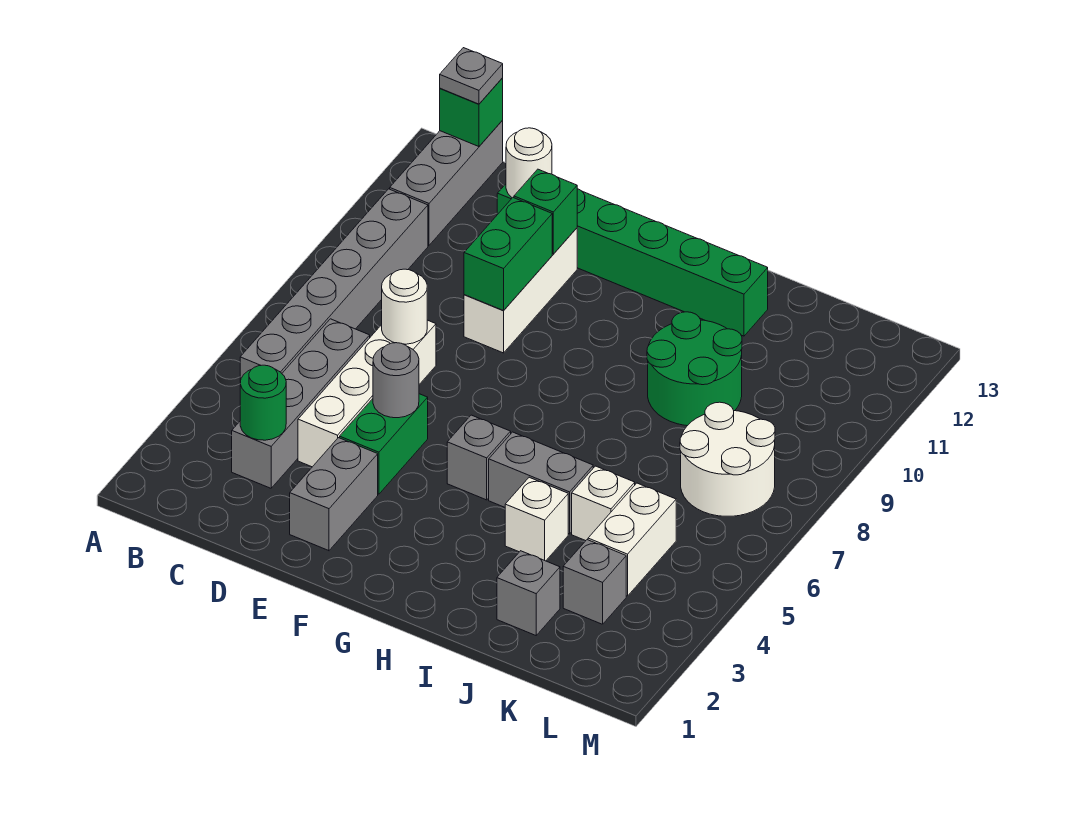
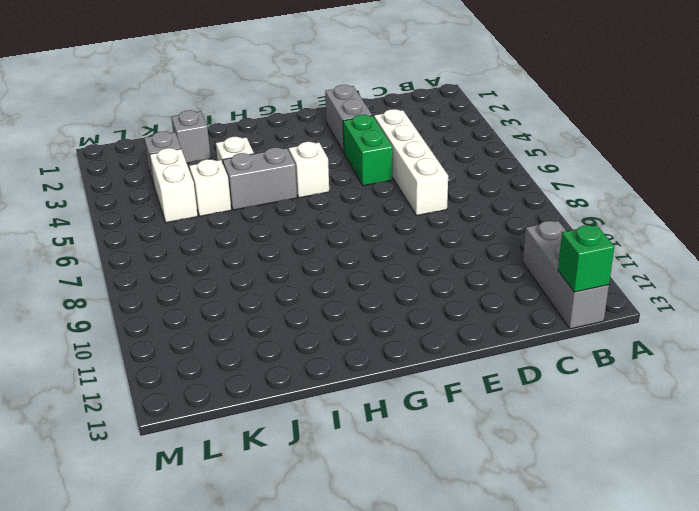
white 1x1 brick [289,142,329,198] -> grey 1x1 brick [447,415,511,500]
none -> grey 1x6 brick [240,189,428,383]
none -> grey 1x4 brick [232,319,370,488]
none -> green 1x6 brick [497,184,768,336]

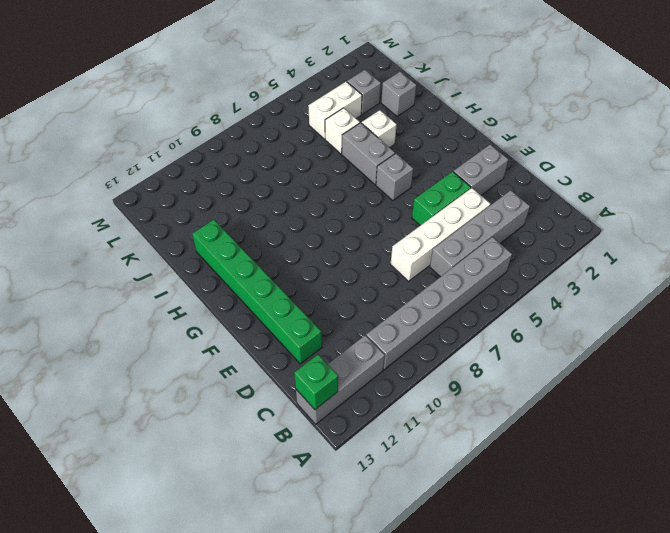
none -> white 1x3 brick [464,228,577,353]
none -> green 2x2 round brick [647,312,742,426]
none -> white 2x2 round brick [680,402,775,516]

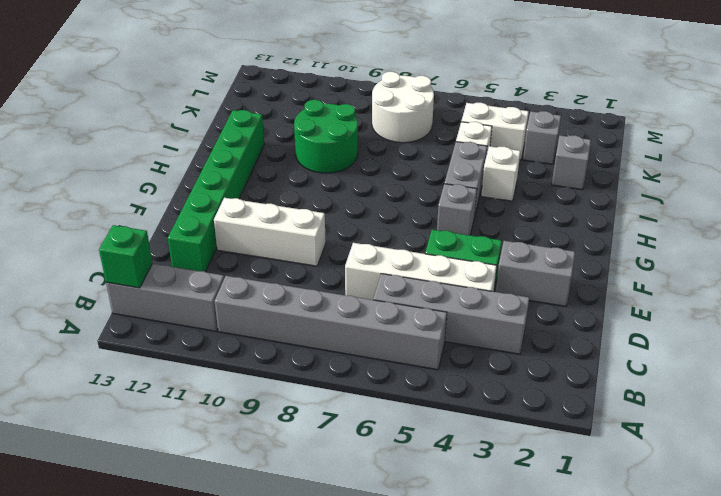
none -> green 1x1 round brick [240,365,286,440]
none -> white 1x1 round brick [382,269,427,344]
none -> white 1x1 round brick [506,128,552,198]

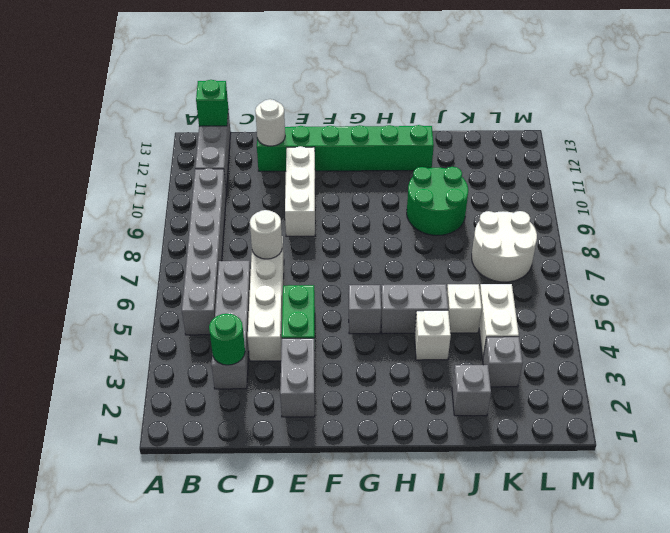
none -> grey 1x1 round brick [373,343,419,418]
none -> green 1x2 brick [464,198,552,310]
none -> green 1x1 brick [514,169,577,254]

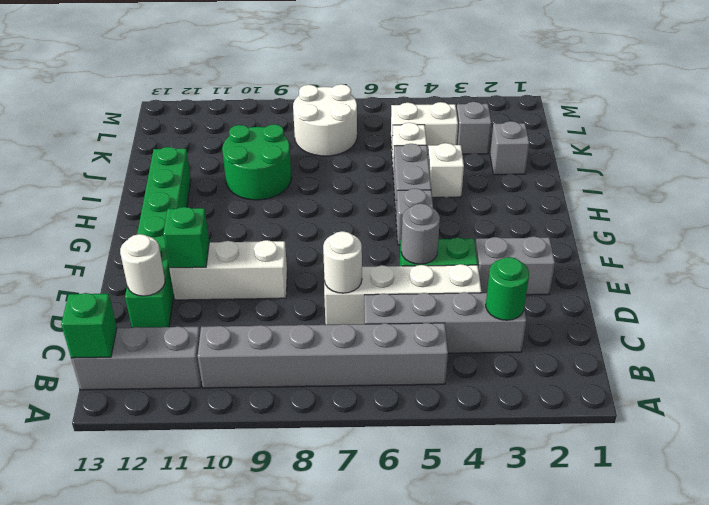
none -> green 1x2 brick [464,198,552,310]
none -> grey 1x1 plate [440,48,503,104]

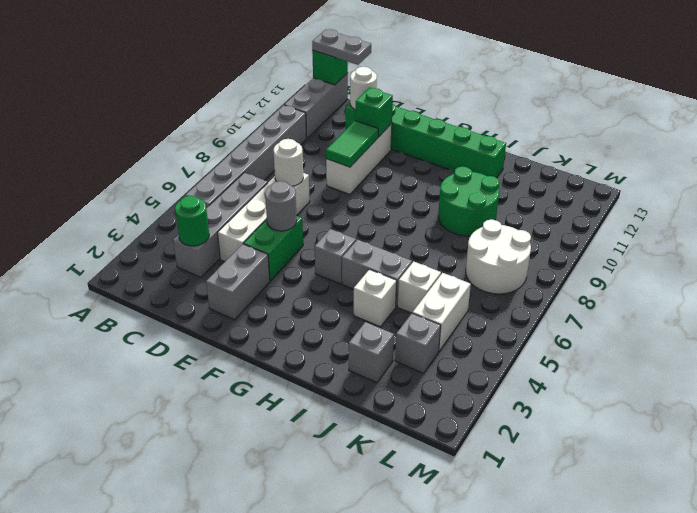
grey 1x2 plate [312,29,371,65] -> grey 1x1 plate [440,48,503,104]
green 1x2 tile [326,121,378,167] -> green 1x2 brick [464,198,552,310]

